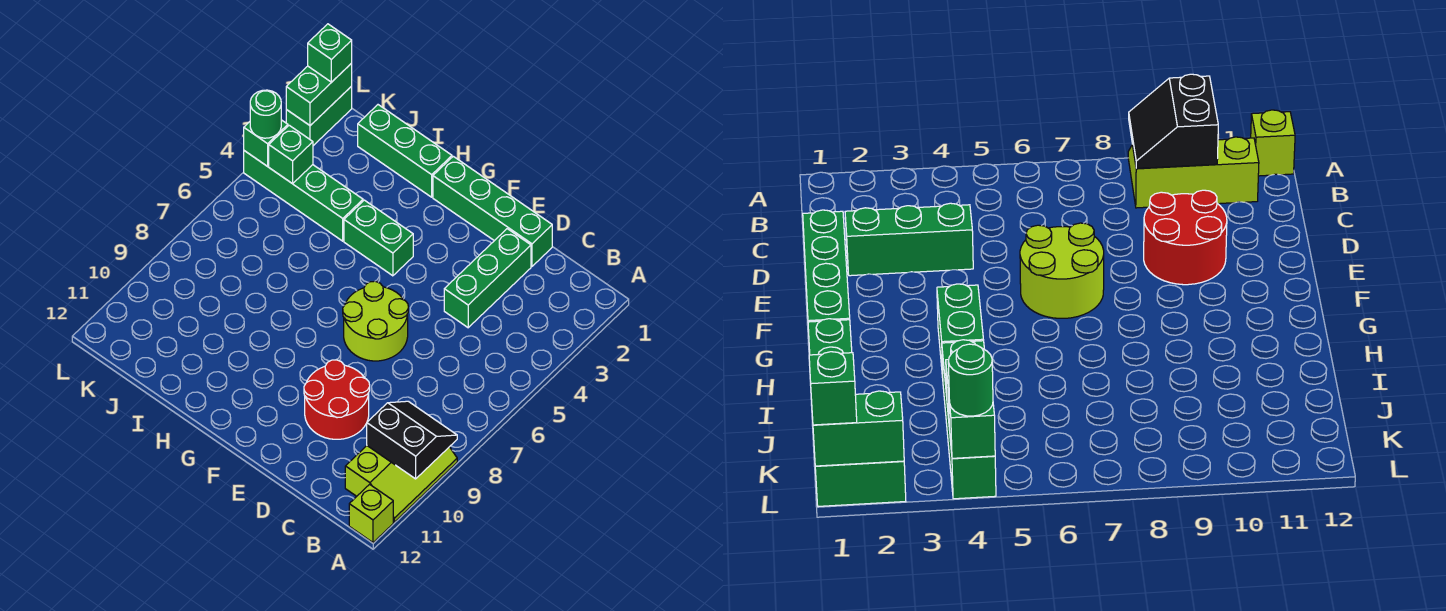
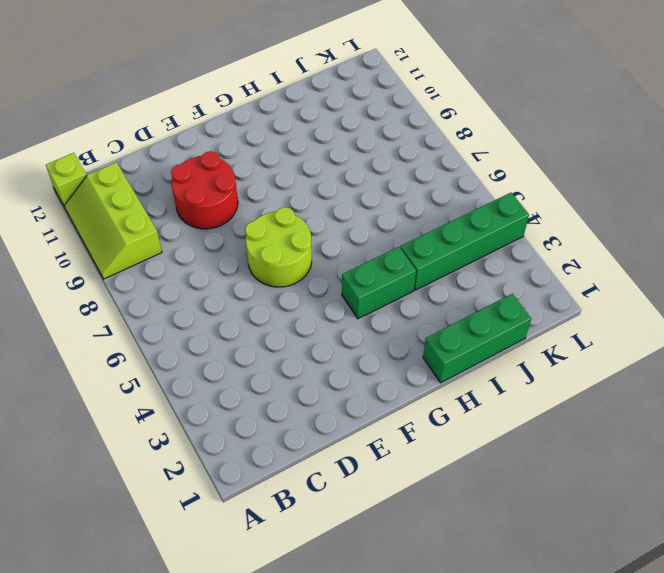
none -> green 1x4 brick [433,156,552,266]
none -> green 1x3 brick [444,229,531,328]
none -> green 1x2 brick [286,86,352,146]

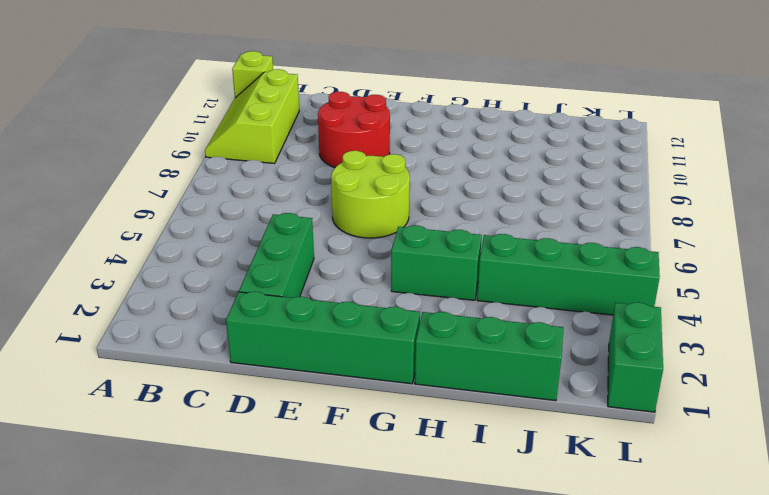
none -> black 2x2 slope [367,401,457,479]
none -> green 1x1 brick [269,125,313,184]
none -> green 1x2 brick [286,63,352,125]

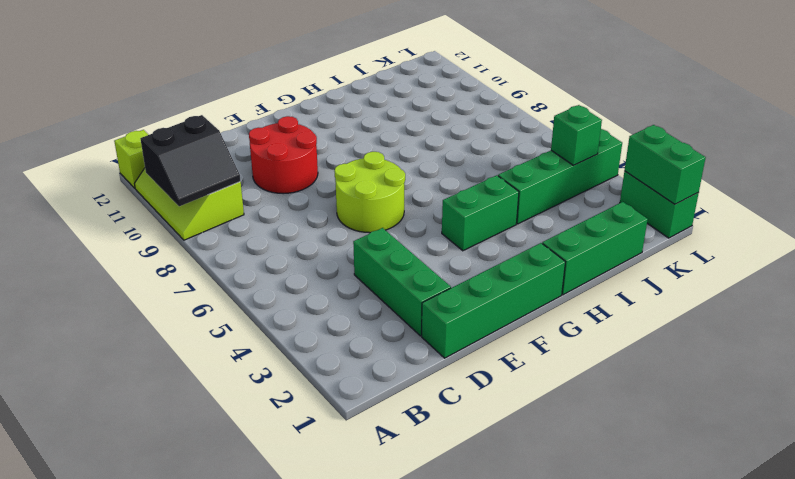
none -> green 1x1 brick [244,120,288,166]
none -> green 1x1 brick [308,24,352,82]
none -> green 1x1 round brick [250,90,281,138]

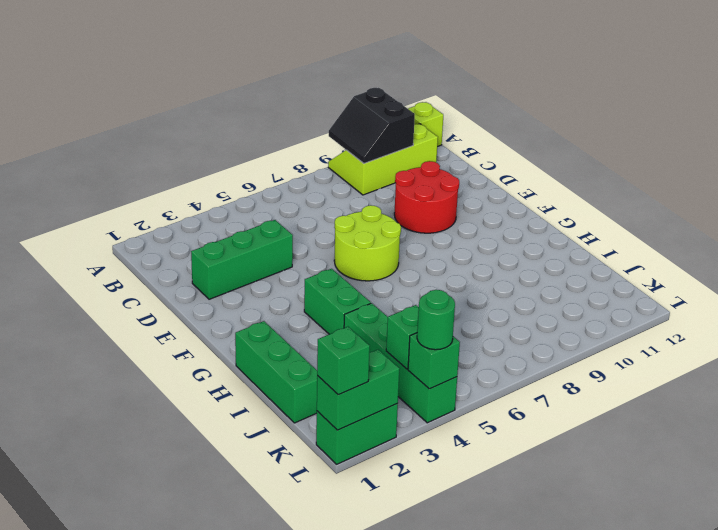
none -> green 1x4 brick [433,156,552,266]

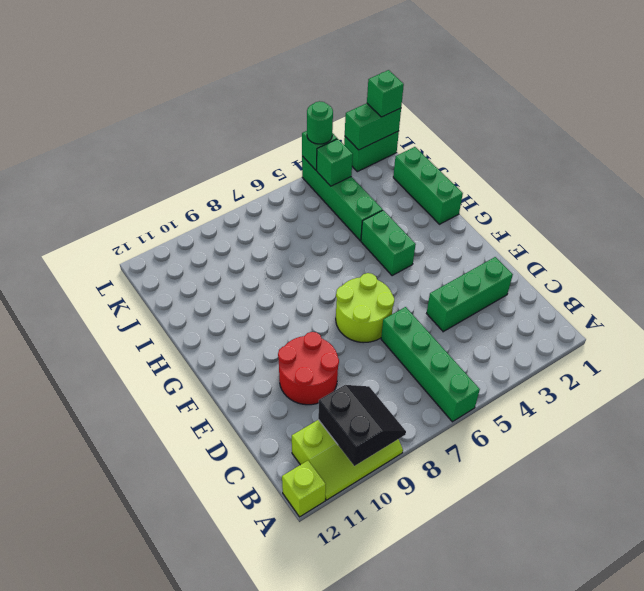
green 1x4 brick [381,307,480,422] -> green 1x4 brick moved to [433,156,552,266]

